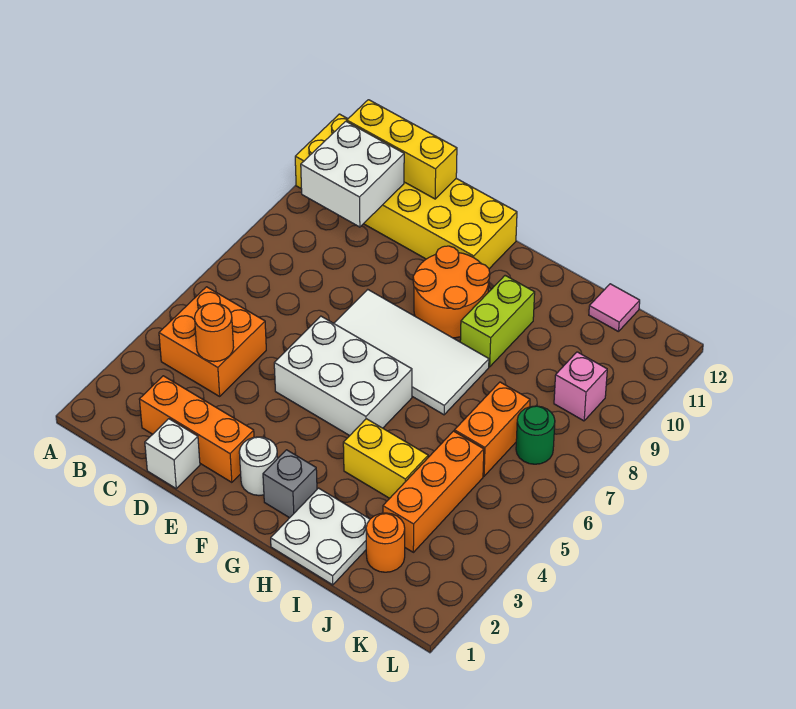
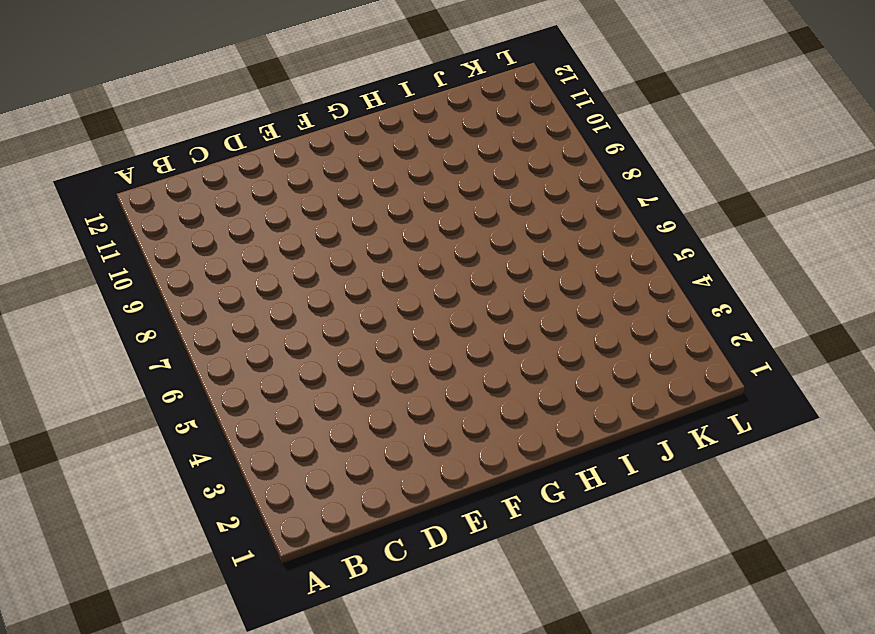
none -> yellow 2x6 brick [295,114,517,269]
none -> orange 2x2 brick [159,287,266,396]
none -> orange 1x3 brick [139,376,254,482]

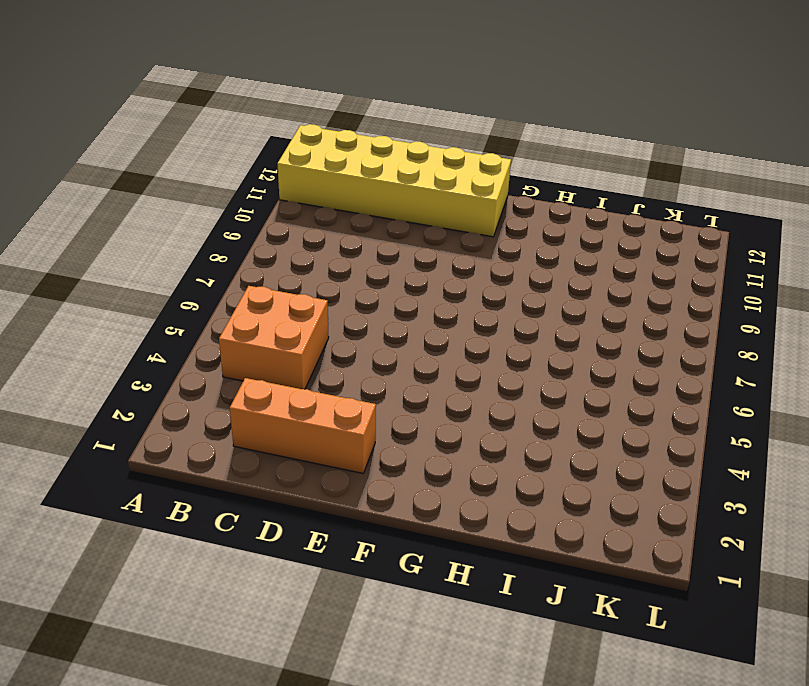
none -> white 1x1 brick [145,419,200,488]
none -> white 2x3 brick [274,316,412,436]
none -> white 2x4 tile [334,290,489,415]

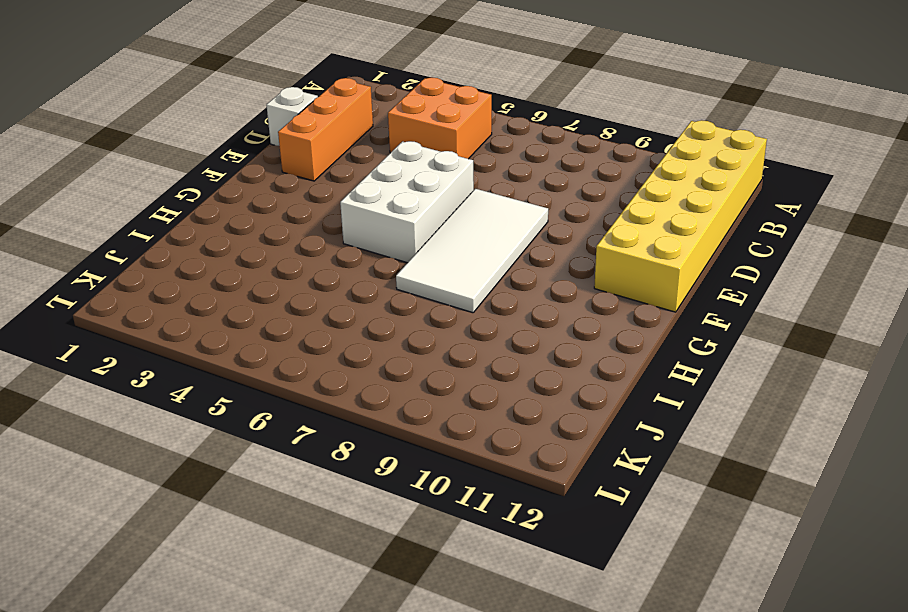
none -> white 1x1 round brick [239,437,278,495]
none -> orange 2x2 round brick [413,246,490,338]
none -> grey 1x1 brick [263,450,317,518]

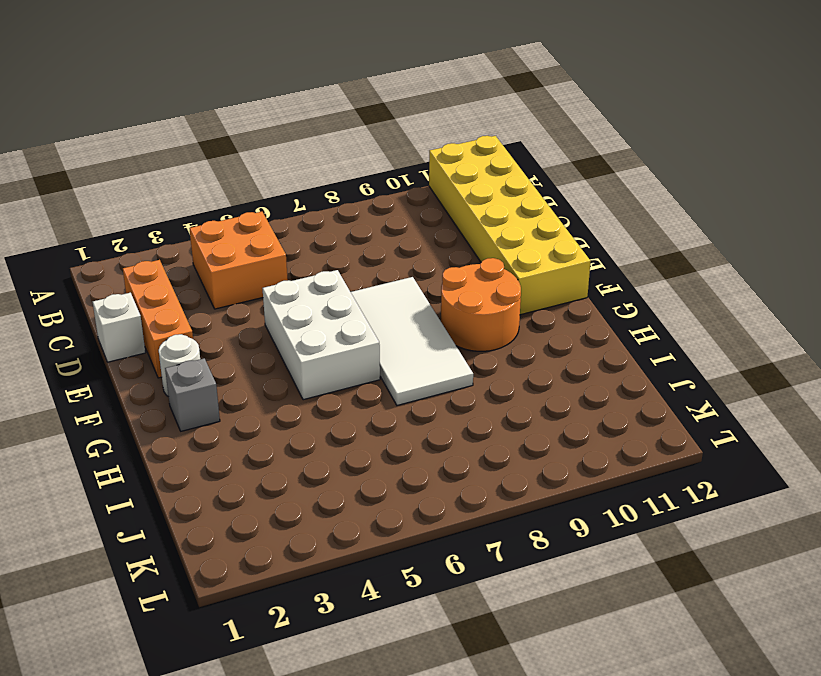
none -> white 2x2 plate [271,488,370,585]
none -> yellow 1x2 brick [343,419,428,498]
none -> lime 1x2 brick [460,276,535,367]

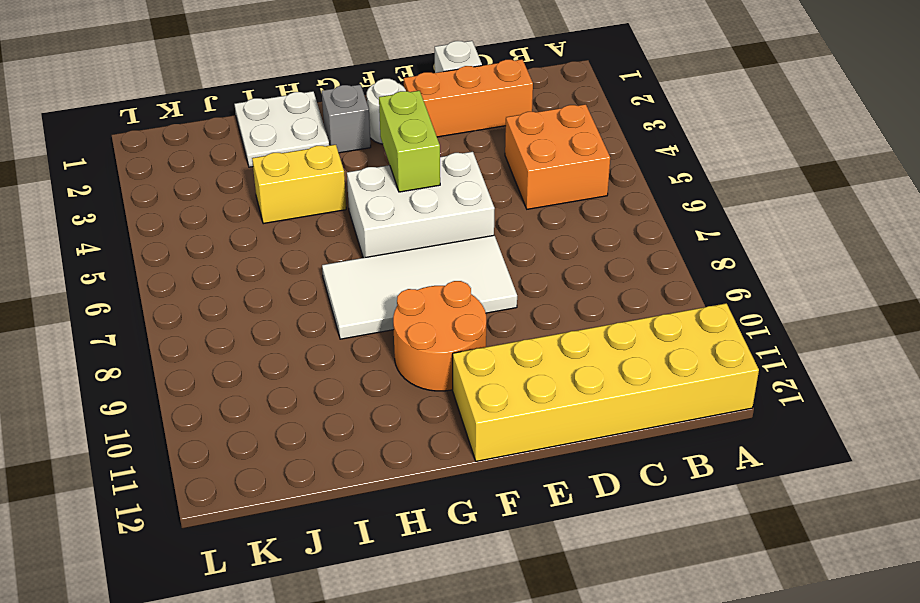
lime 1x2 brick [379,91,440,192] -> lime 1x2 brick moved to [460,276,535,367]
none -> orange 1x1 round brick [366,513,405,572]
none -> orange 1x3 brick [383,431,484,552]
none -> orange 1x2 brick [454,382,530,476]

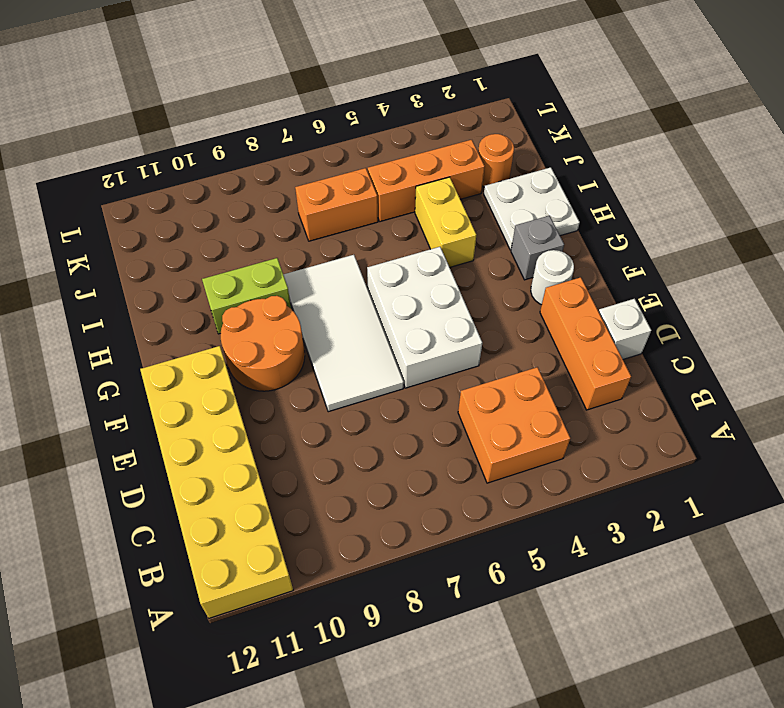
none -> pink 1x1 tile [589,284,640,332]
none -> green 1x1 round brick [516,406,555,464]
none -> pink 1x1 brick [554,352,607,421]

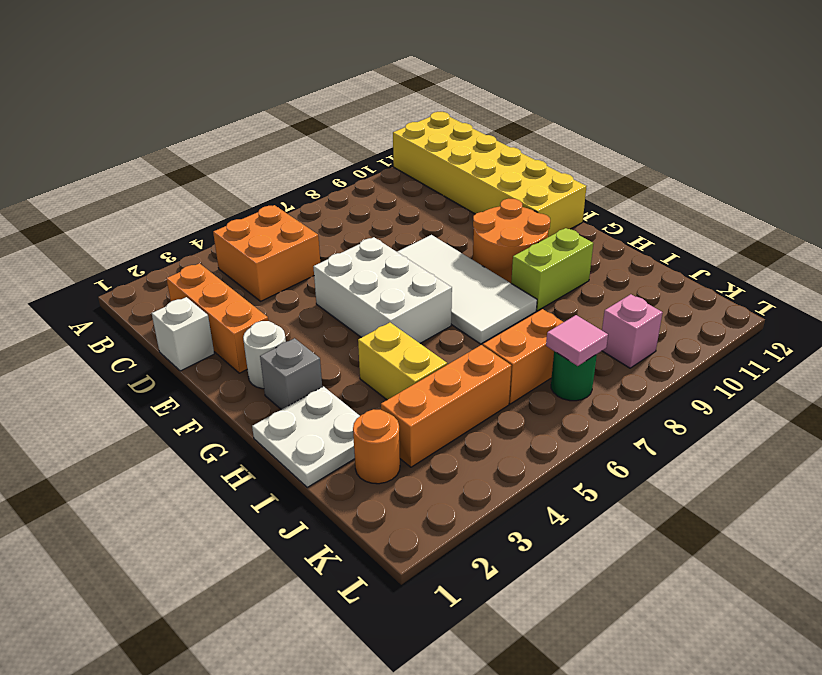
pink 1x1 tile [546,315,608,366] -> pink 1x1 tile moved to [589,284,640,332]
none -> white 2x2 brick [301,121,404,227]
none -> yellow 1x3 brick [347,100,457,199]
none -> orange 1x1 round brick [195,303,234,362]

